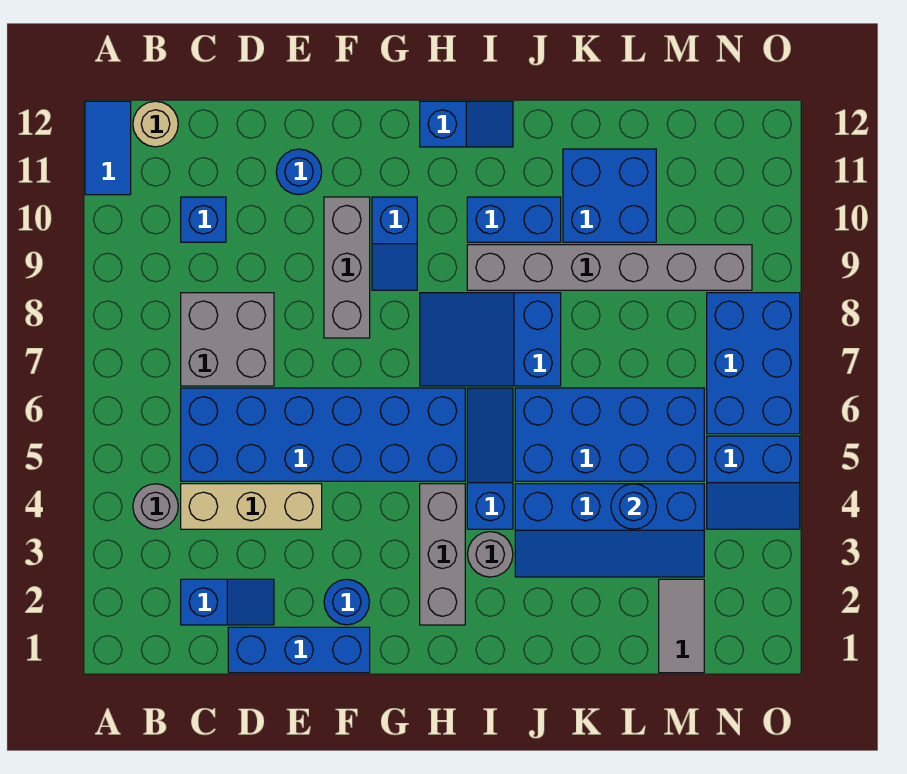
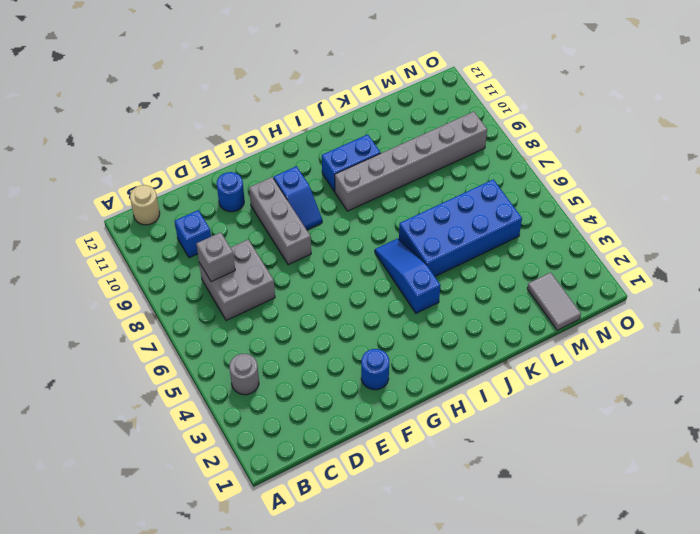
grey 1x1 brick [196,232,235,282] -> none
none -> blue 1x2 tile [85,101,131,195]
none -> blue 1x2 slope [181,579,274,625]
none -> tan 1x3 brick [181,484,322,529]

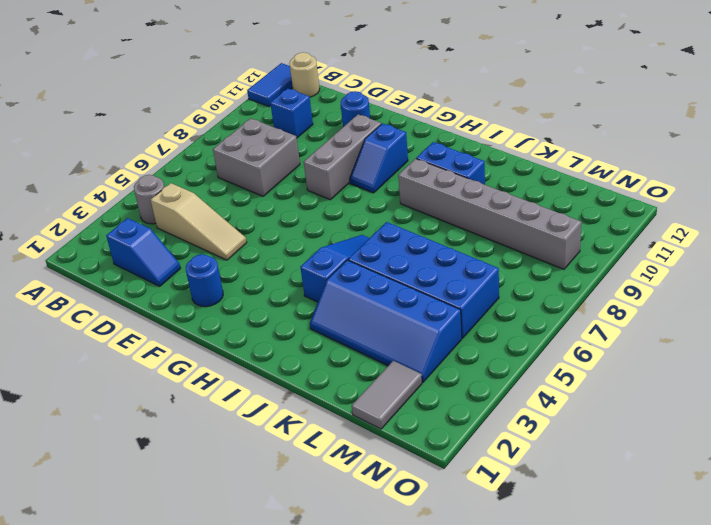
tan 1x3 slope [151,183,247,260] -> tan 1x3 brick [181,484,322,529]
none -> blue 2x6 brick [181,388,465,481]
none -> blue 1x3 brick [228,627,370,673]
none -> grey 1x3 brick [420,484,465,625]

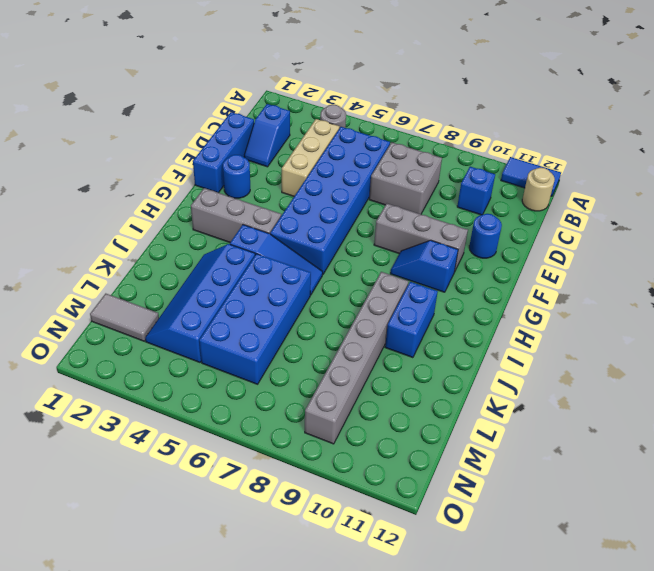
none -> blue 2x3 slope [420,293,561,386]
none -> blue 1x2 slope [420,101,513,147]
none -> grey 1x1 round brick [467,532,513,577]

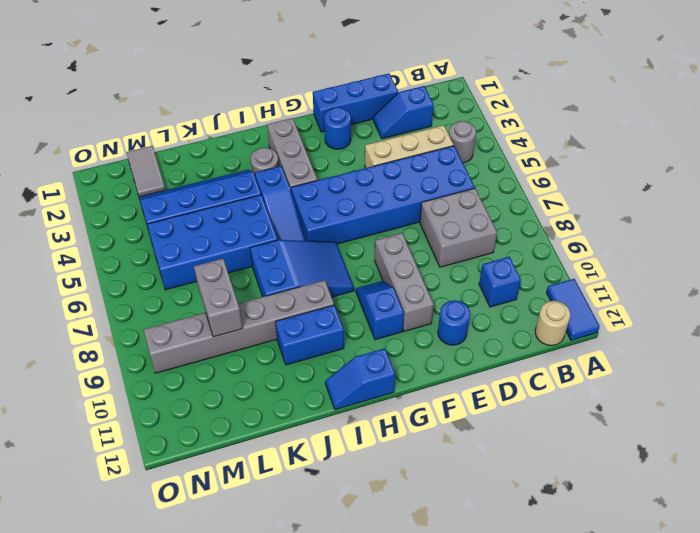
grey 1x2 brick [194,259,243,337] -> none
none -> blue 2x2 brick [563,149,656,242]
none -> blue 2x2 slope [707,436,800,529]
none -> blue 2x3 brick [707,293,800,434]

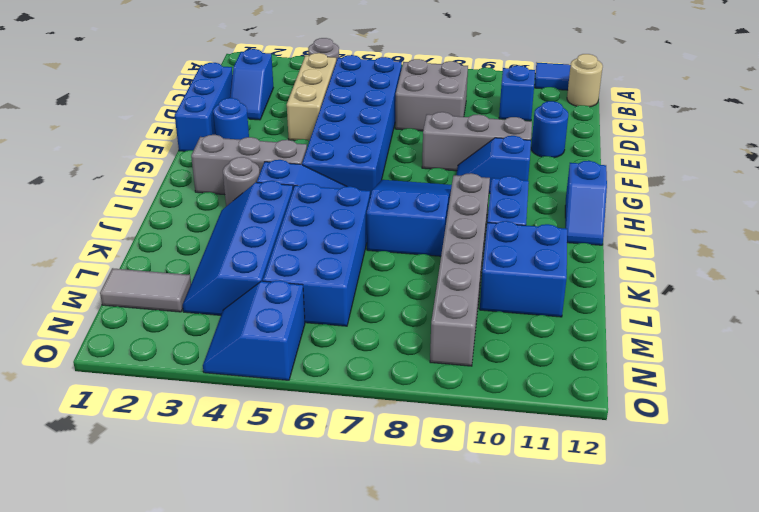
none -> blue 2x3 brick [707,293,800,434]
none -> blue 1x1 round brick [611,484,656,529]

